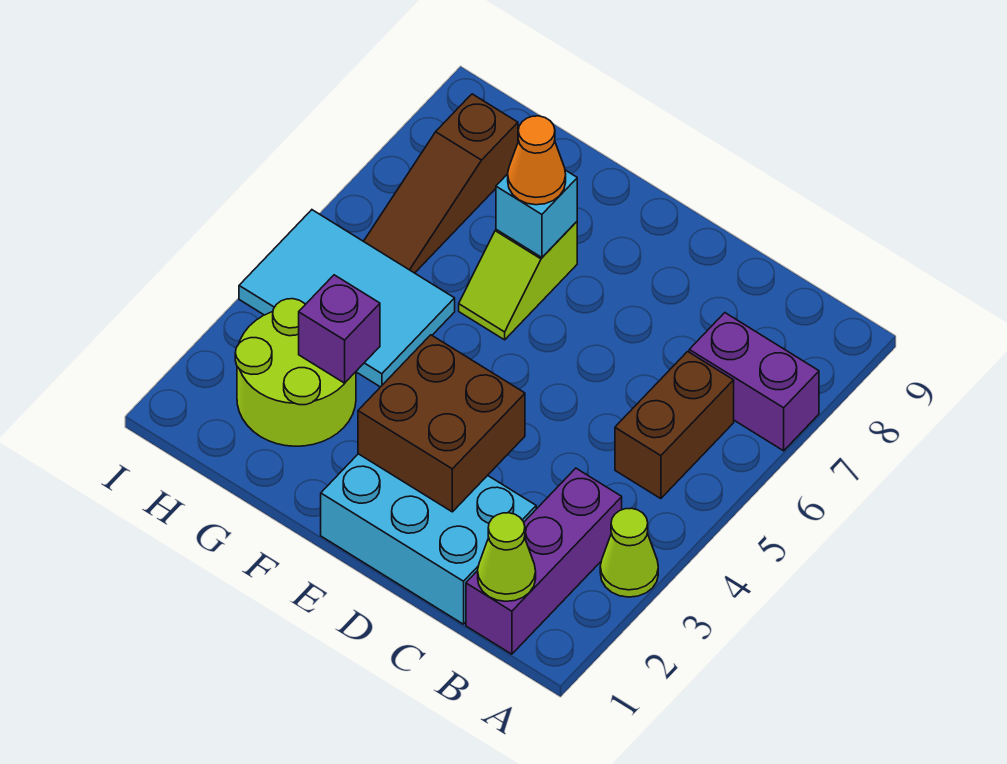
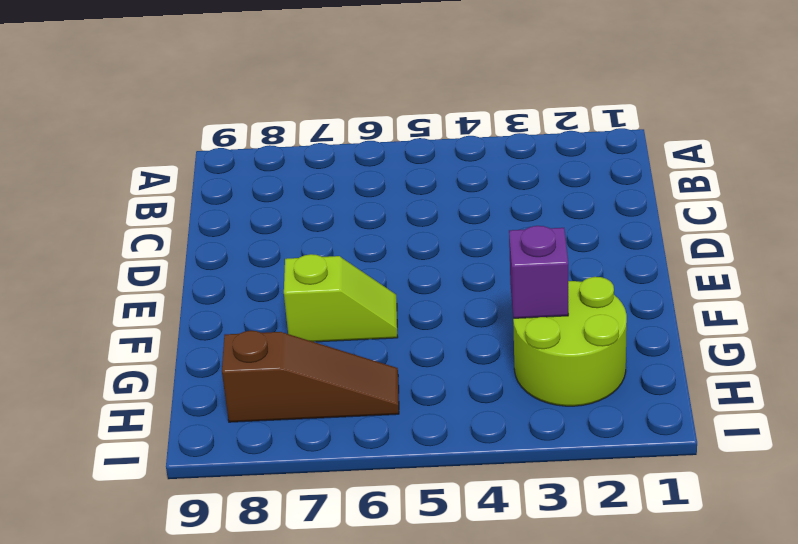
none -> lime 1x1 cone [600,508,658,597]
none -> purple 1x2 brick [689,313,819,451]
none -> purple 1x3 brick [466,468,622,654]

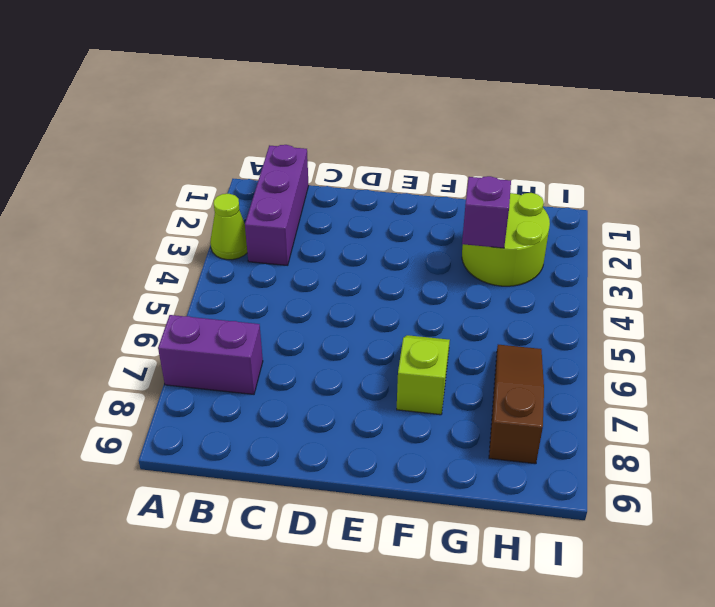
none -> brown 1x2 brick [615,352,734,499]
none -> cyan 2x3 brick [321,454,536,624]
none -> cyan 2x3 tile [239,210,455,387]

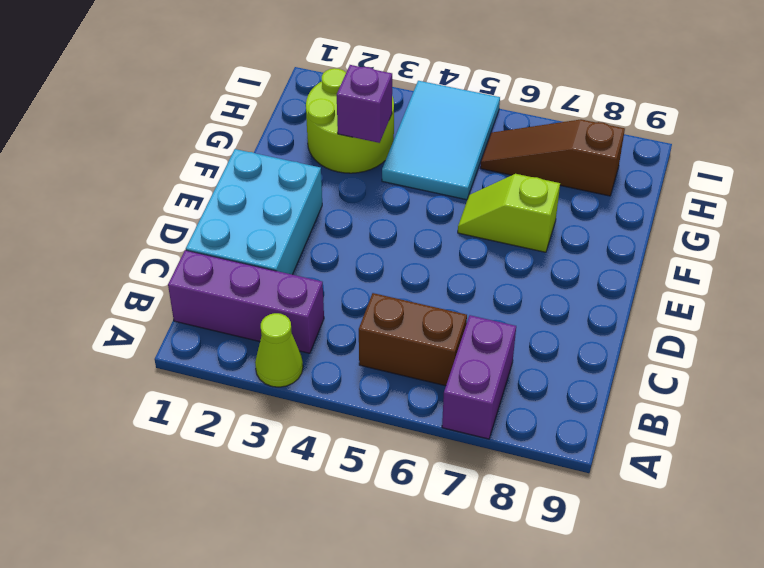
none -> lime 1x1 cone [478,513,536,601]
none -> brown 2x2 brick [358,335,525,512]
none -> cyan 1x1 brick [496,170,577,257]

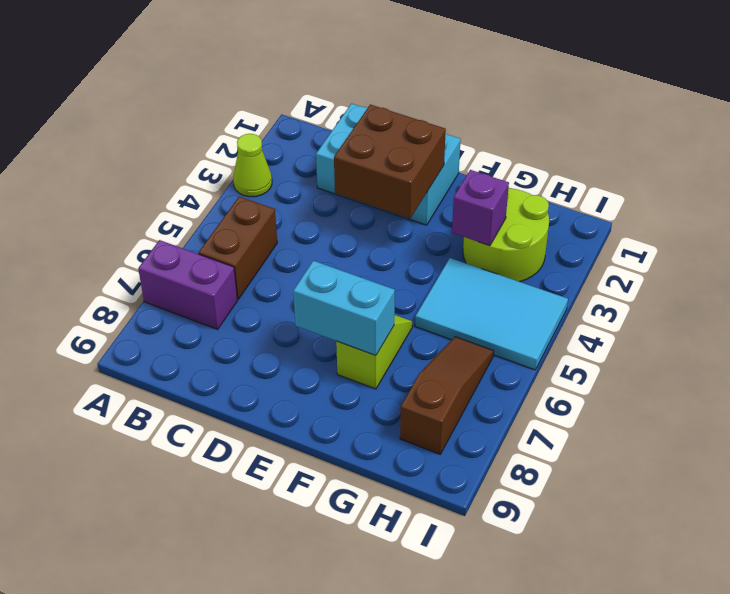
cyan 1x2 brick [293,261,395,356] -> cyan 1x1 brick [496,170,577,257]
none -> purple 1x3 brick [466,468,622,654]
none -> lime 1x1 cone [478,513,536,601]
none -> orange 1x1 cone [508,116,566,205]

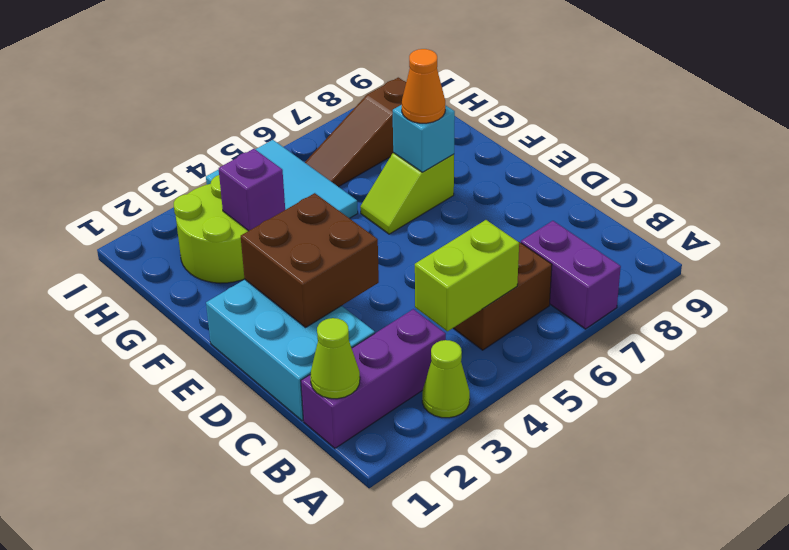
lime 1x2 brick [415,220,519,331] -> none

